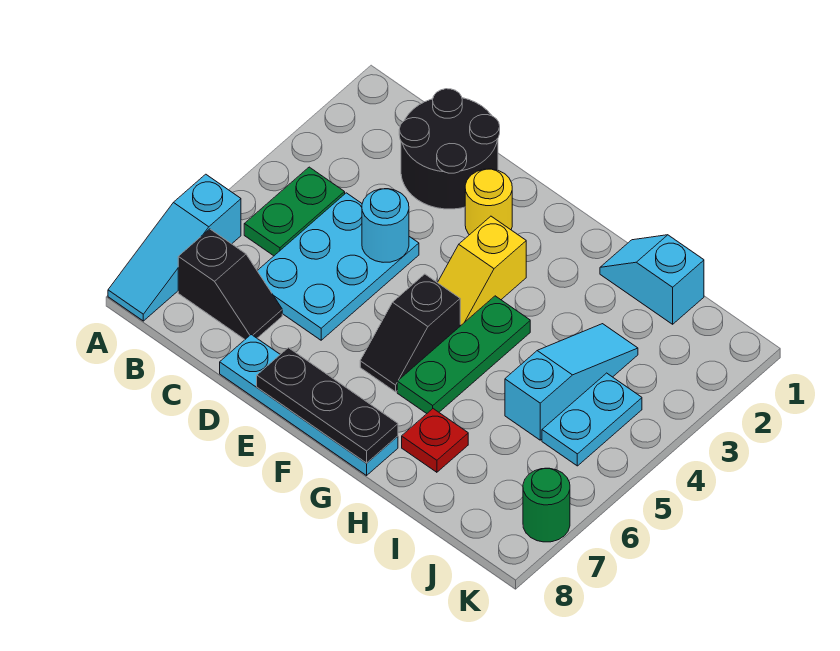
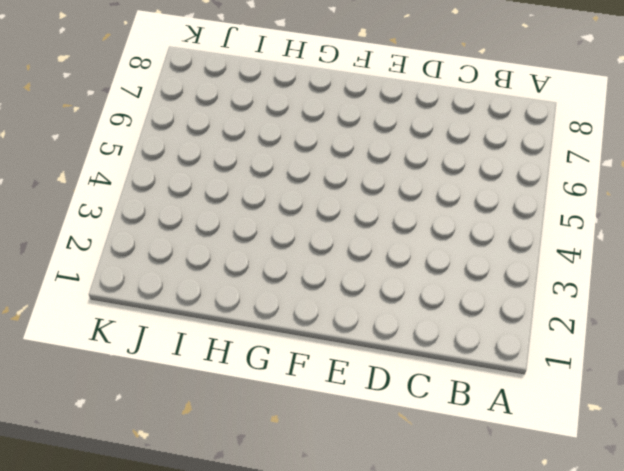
none -> cyan 1x3 slope [108,174,241,321]
none -> green 1x2 plate [244,167,345,256]
none -> black 1x2 slope [178,229,282,339]

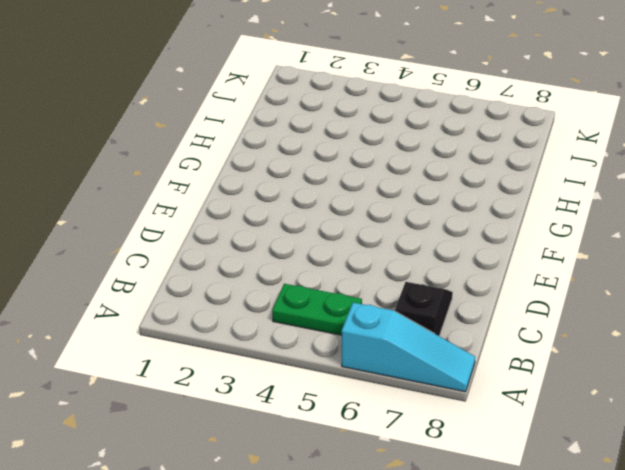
none -> black 2x2 round brick [399,89,500,209]
none -> cyan 2x3 plate [257,193,419,340]
none -> cyan 1x4 plate [220,335,398,475]

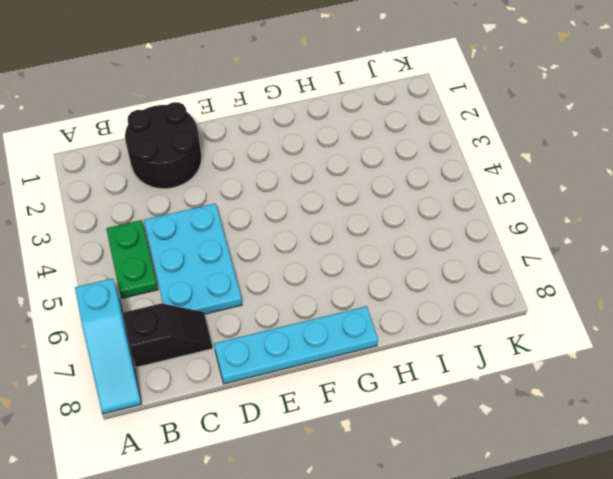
none -> yellow 1x1 round brick [465,169,512,235]
none -> yellow 1x2 slope [438,216,526,326]
none -> black 1x2 slope [360,274,460,392]

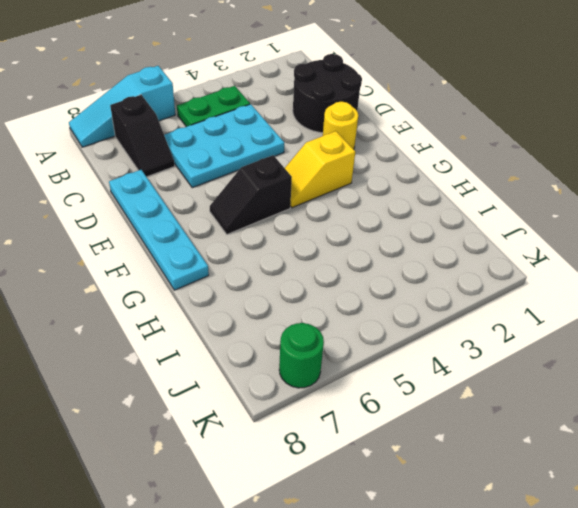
none -> green 1x3 plate [397,296,530,413]
none -> cyan 1x2 slope [600,235,704,324]
none -> red 1x1 plate [402,409,468,472]

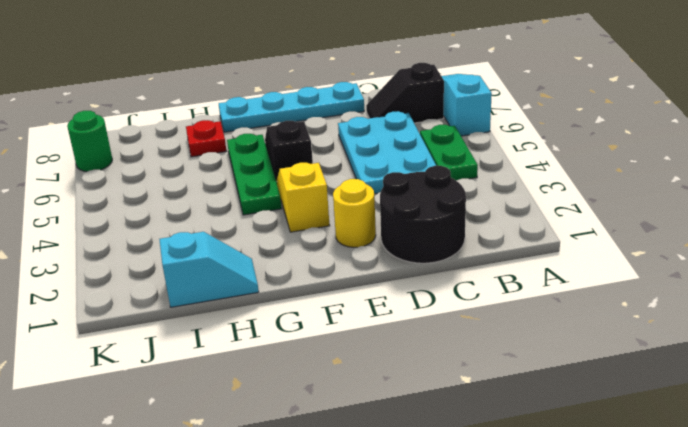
none -> cyan 1x3 slope [505,324,638,440]
none -> cyan 1x2 plate [542,373,642,466]
none -> cyan 1x1 round brick [362,189,409,262]

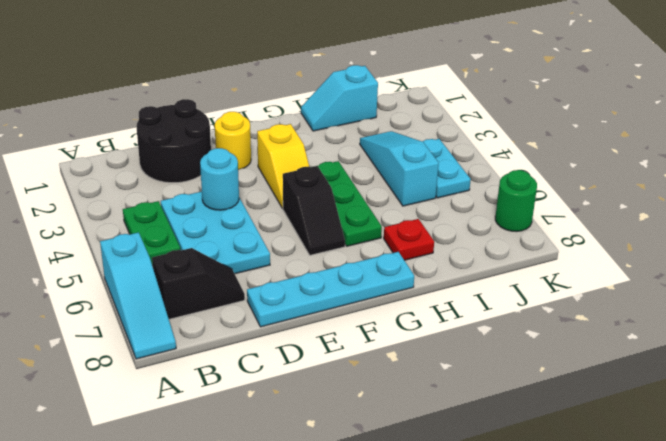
none -> black 1x3 plate [257,348,398,463]

